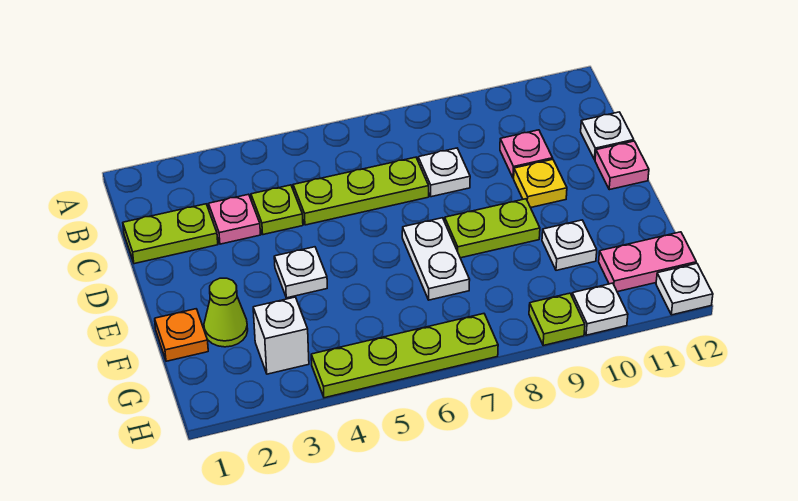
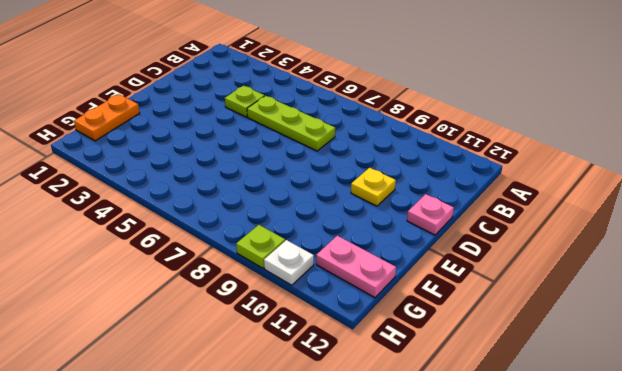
orange 1x2 plate [74,94,140,141] -> orange 1x1 plate [155,309,208,361]
none -> lime 1x2 plate [123,204,218,264]
none -> pink 1x1 plate [209,194,261,244]
none -> white 1x1 plate [418,148,470,197]

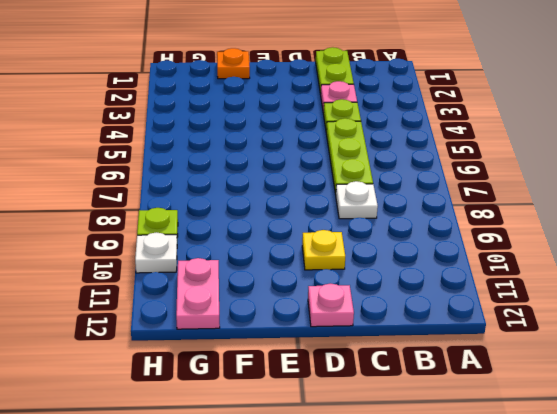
none -> pink 1x1 plate [500,130,552,178]
none -> white 1x1 plate [581,112,634,160]
none -> white 1x1 plate [274,247,327,298]

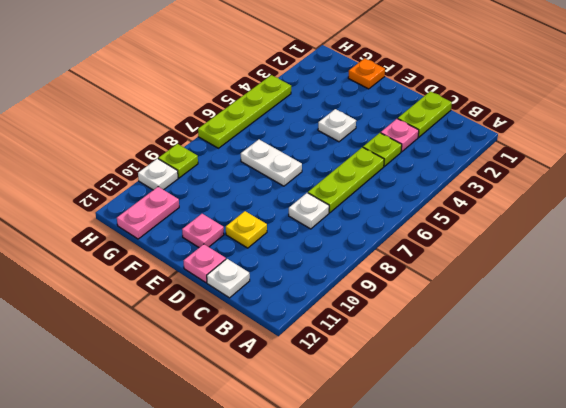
pink 1x1 plate [182,214,224,247] -> pink 1x1 plate moved to [500,130,552,178]
none -> lime 1x2 plate [445,199,540,258]
none -> lime 1x1 cone [204,278,248,347]
none -> white 1x1 plate [542,220,597,270]

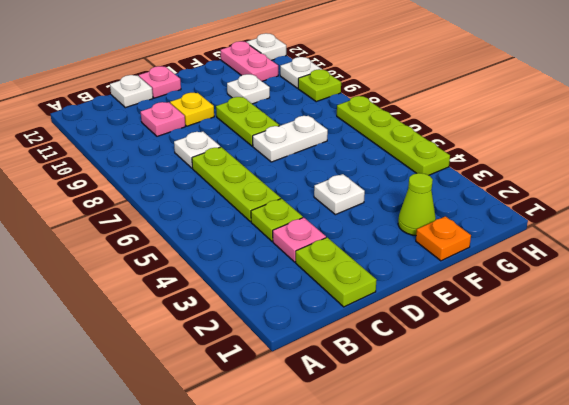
none -> white 1x1 brick [253,297,309,374]

